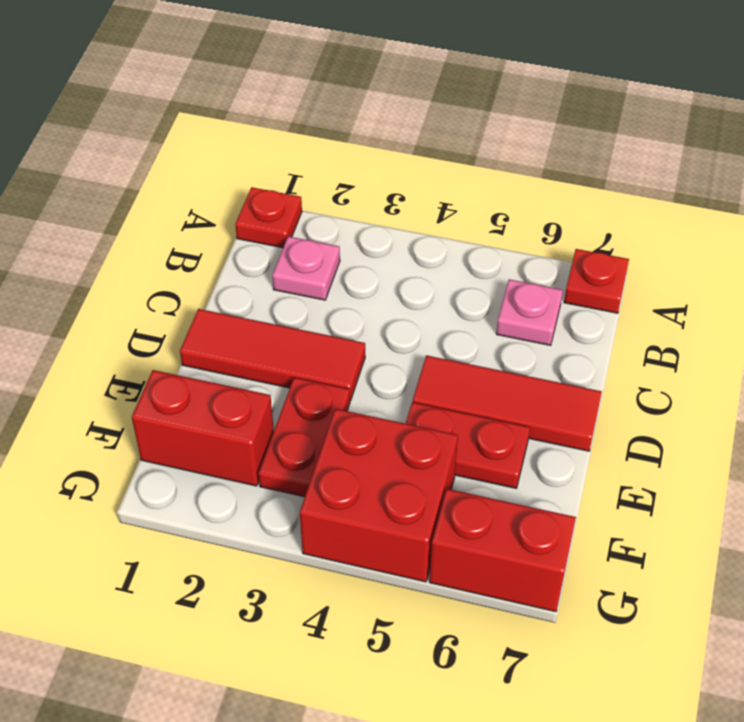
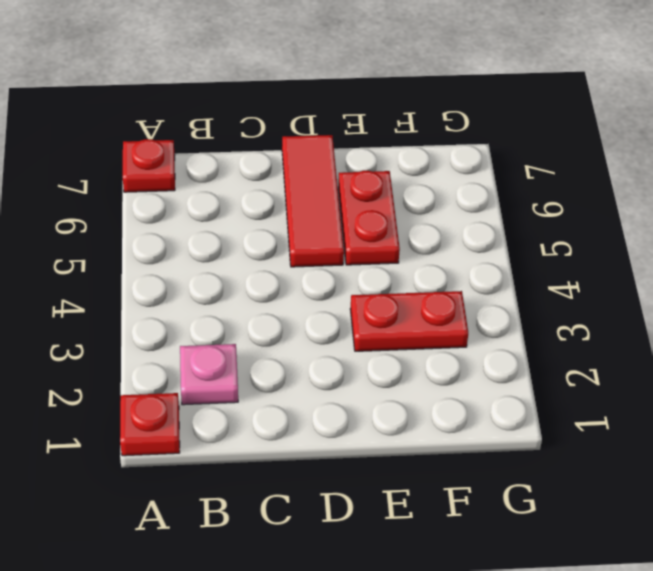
none -> pink 1x1 plate [496,279,563,345]
none -> red 1x3 tile [180,309,365,401]

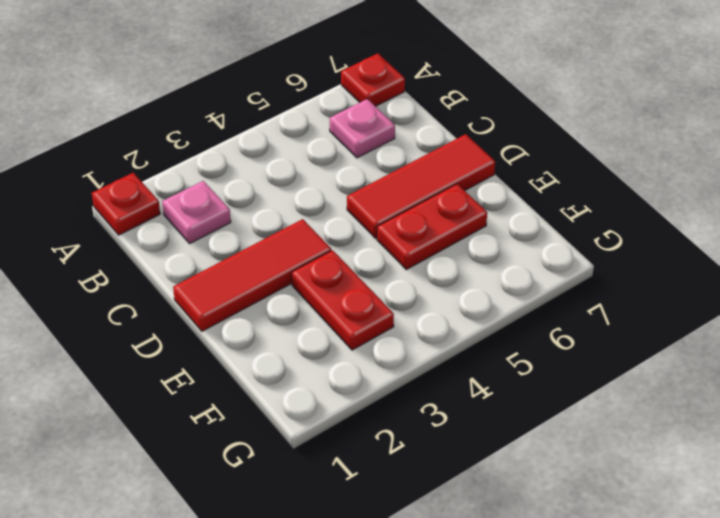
none -> red 1x2 brick [132,370,274,486]
none -> red 2x2 brick [300,409,458,582]

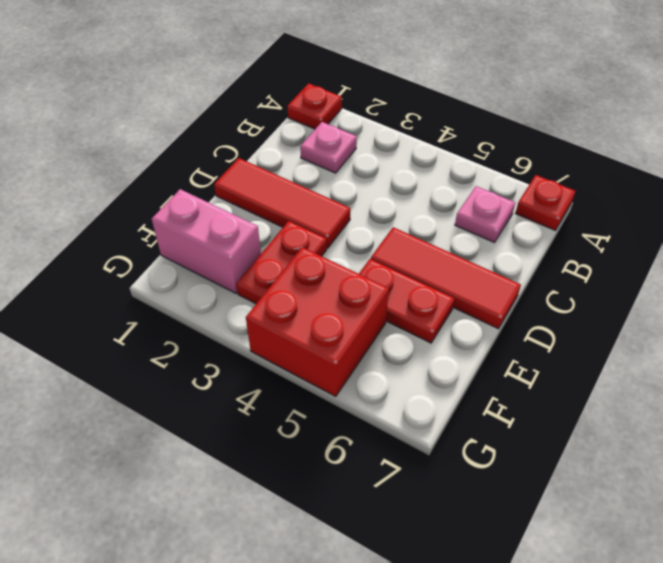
pink 1x2 brick [152,189,261,293] -> red 1x2 brick [132,370,274,486]
none -> red 1x2 brick [429,489,576,612]

